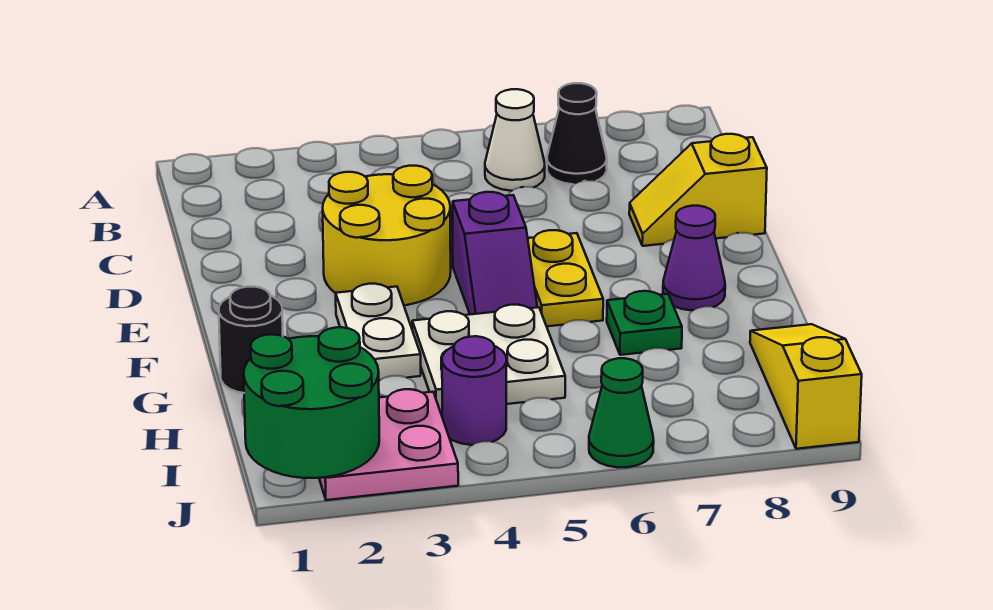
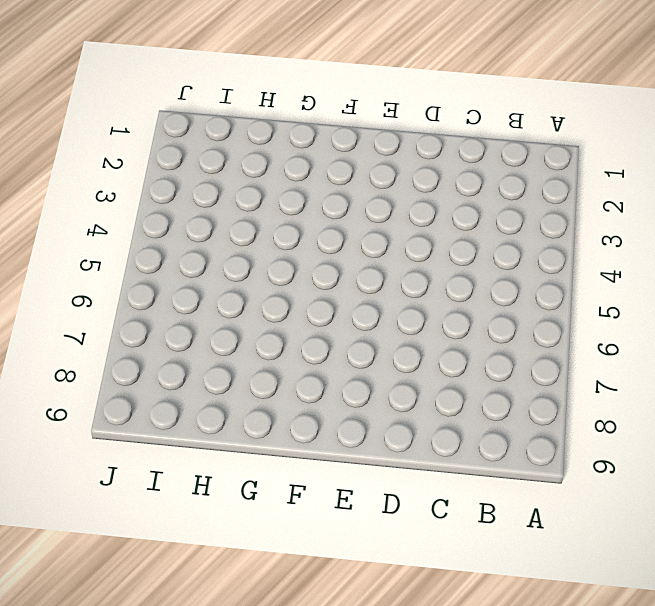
none -> white 1x1 cone [485,89,545,191]
none -> black 1x1 cone [547,83,607,185]
none -> yellow 2x2 round brick [323,166,451,305]

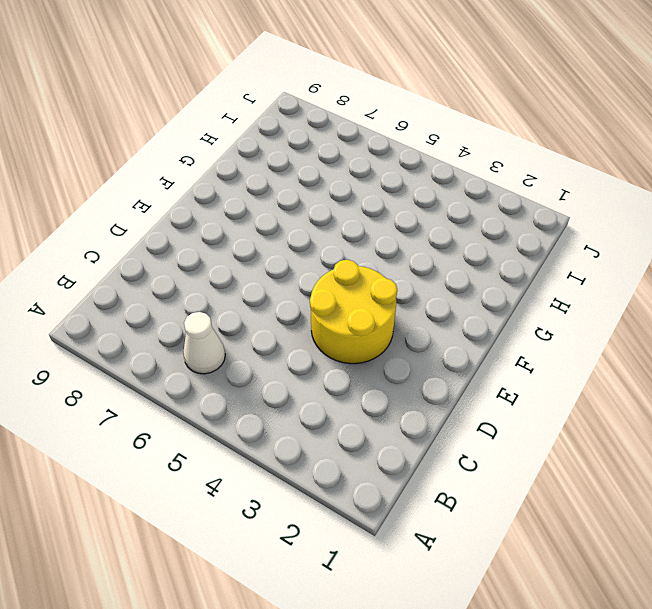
none -> black 1x1 cone [547,83,607,185]
none -> yellow 1x2 slope [629,134,767,246]
none -> purple 1x2 slope [453,192,537,314]

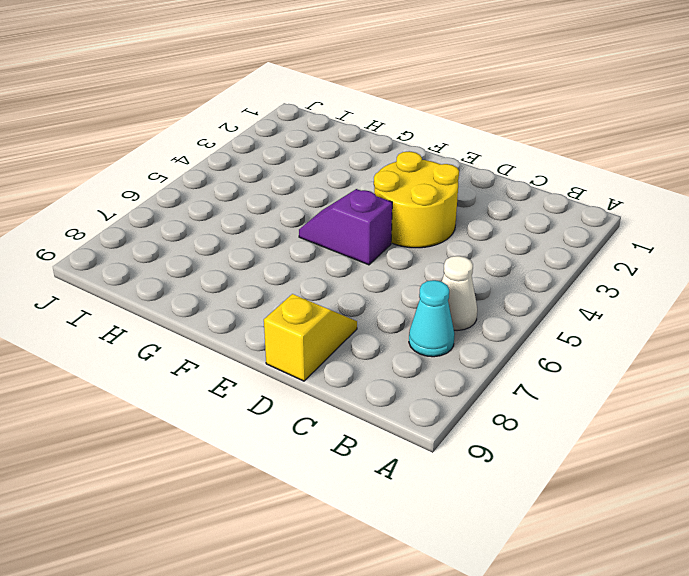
cyan 1x1 cone [409,280,455,357] -> black 1x1 cone [547,83,607,185]
none -> yellow 1x2 plate [528,230,603,326]
none -> white 1x2 plate [336,284,421,381]
none -> purple 1x1 cone [663,206,725,310]

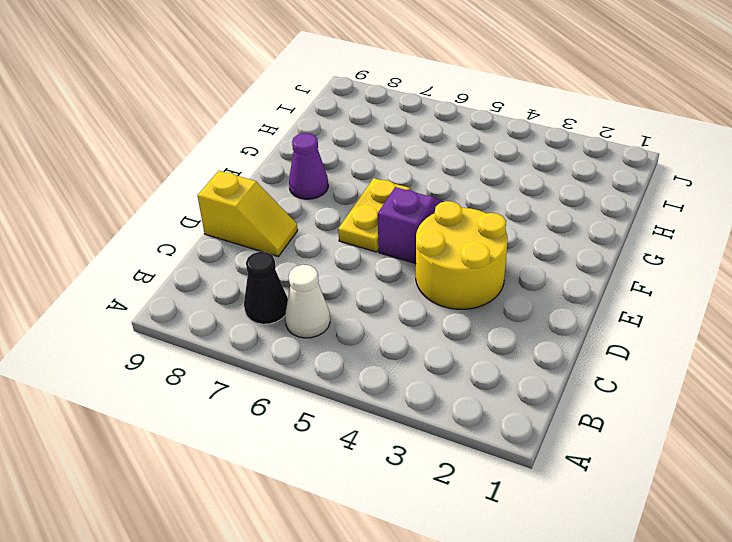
none -> white 1x2 plate [336,284,421,381]
none -> black 1x1 round brick [219,287,283,393]
none -> white 2x2 plate [412,305,565,411]

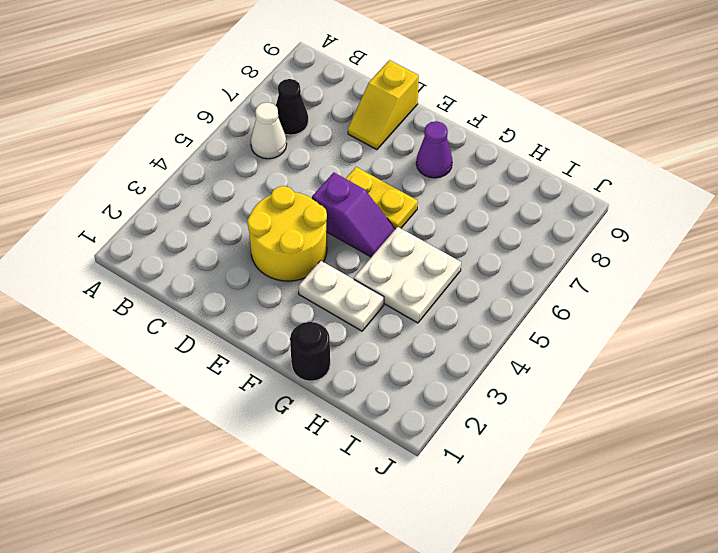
none -> green 1x1 plate [607,291,682,355]
none -> yellow 1x3 slope [750,324,862,449]
none -> pink 2x2 plate [319,389,458,500]

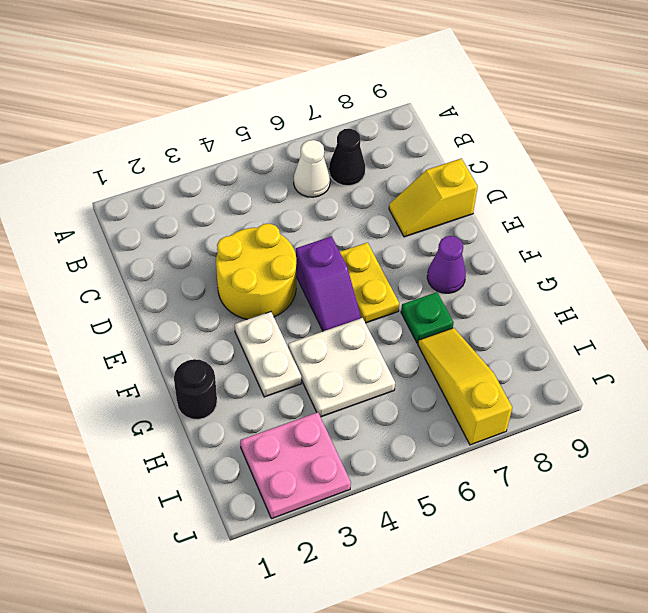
yellow 1x3 slope [418,328,512,445] -> yellow 1x3 slope moved to [750,324,862,449]
none -> purple 1x1 round brick [442,336,506,445]
none -> green 1x1 cone [589,358,654,467]
none -> green 2x2 round brick [244,327,379,478]

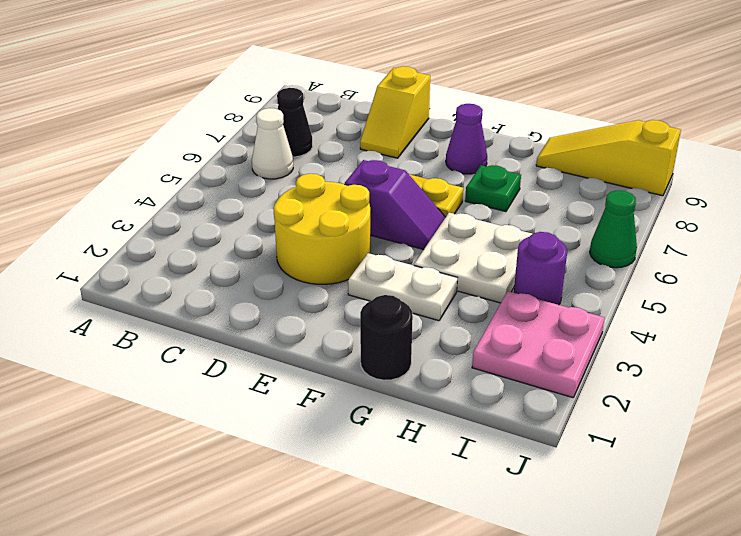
none -> green 2x2 round brick [244,327,379,478]

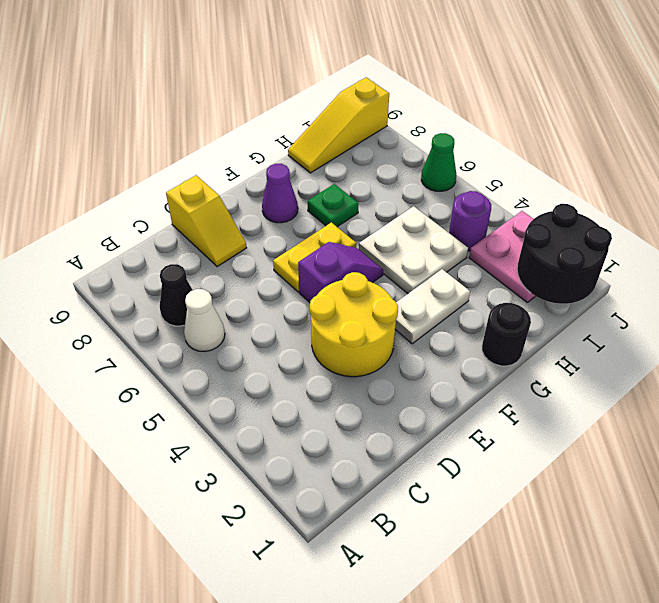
black 2x2 round brick [517,204,612,304] -> green 2x2 round brick [244,327,379,478]

